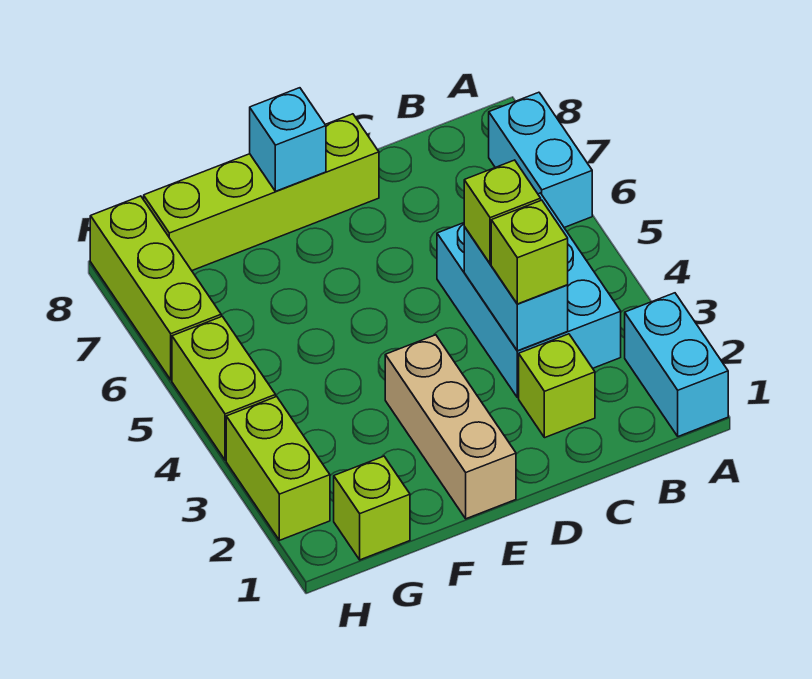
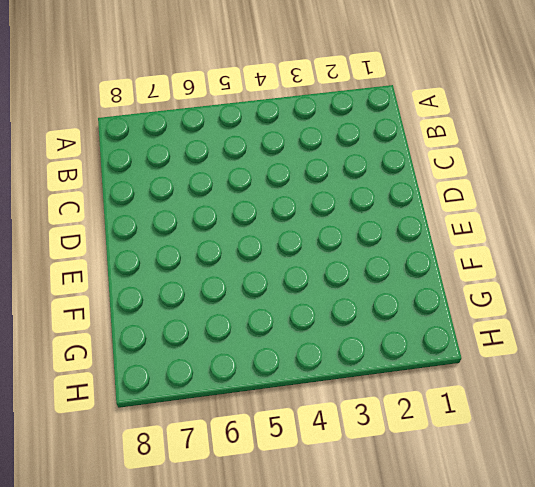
none -> cyan 1x2 brick [625,293,728,436]
none -> cyan 1x2 brick [489,92,592,228]
none -> cyan 2x3 brick [437,193,621,398]

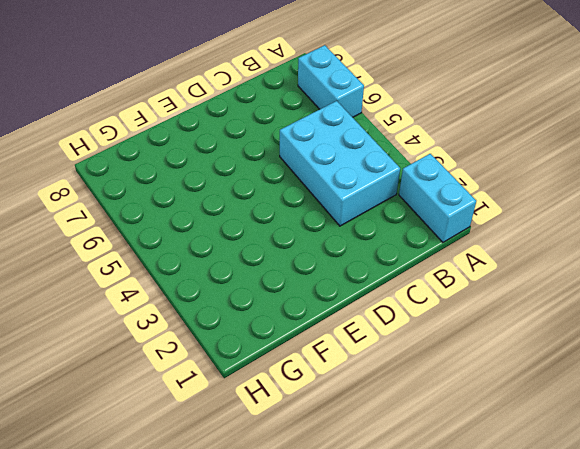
none -> lime 1x1 brick [519,334,595,438]
none -> lime 1x4 brick [144,114,379,271]
none -> tan 1x3 brick [385,335,516,519]

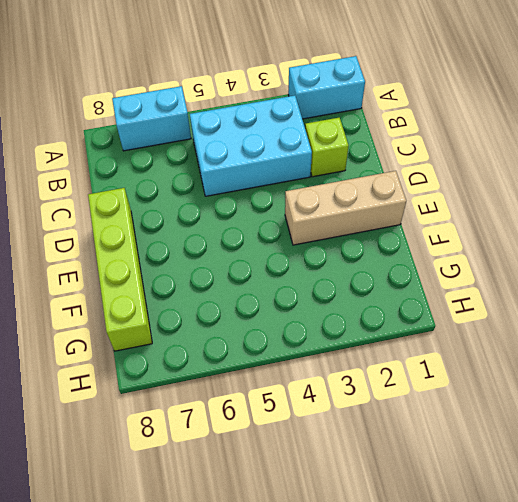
none -> lime 1x1 brick [334,456,410,560]
none -> lime 1x2 brick [226,397,330,540]
none -> lime 1x2 brick [172,316,276,460]

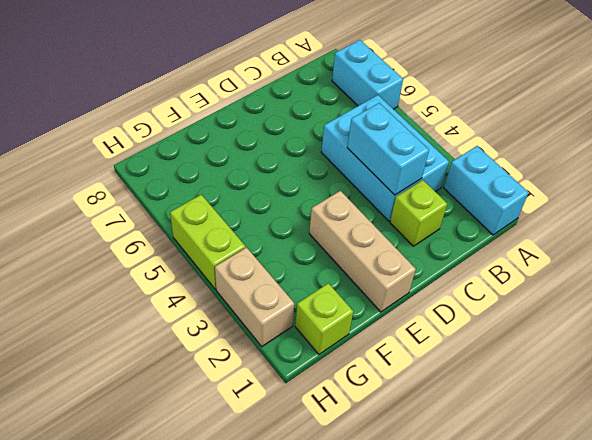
tan 1x2 brick [215,247,294,346] -> lime 1x2 brick [226,397,330,540]
none -> lime 1x4 brick [144,114,379,271]
none -> lime 1x3 brick [90,196,221,380]
none -> cyan 1x1 brick [250,88,326,191]

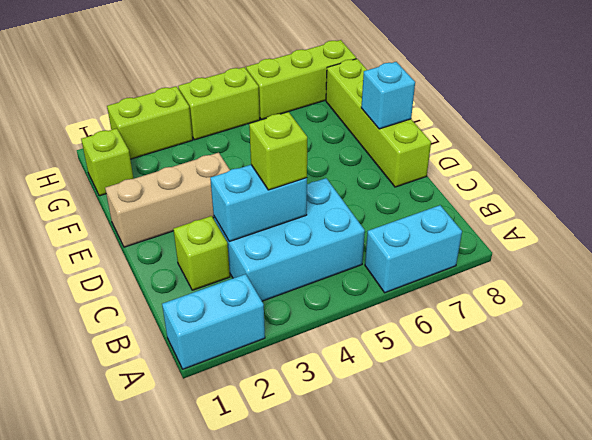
none -> lime 1x1 brick [491,200,568,304]

